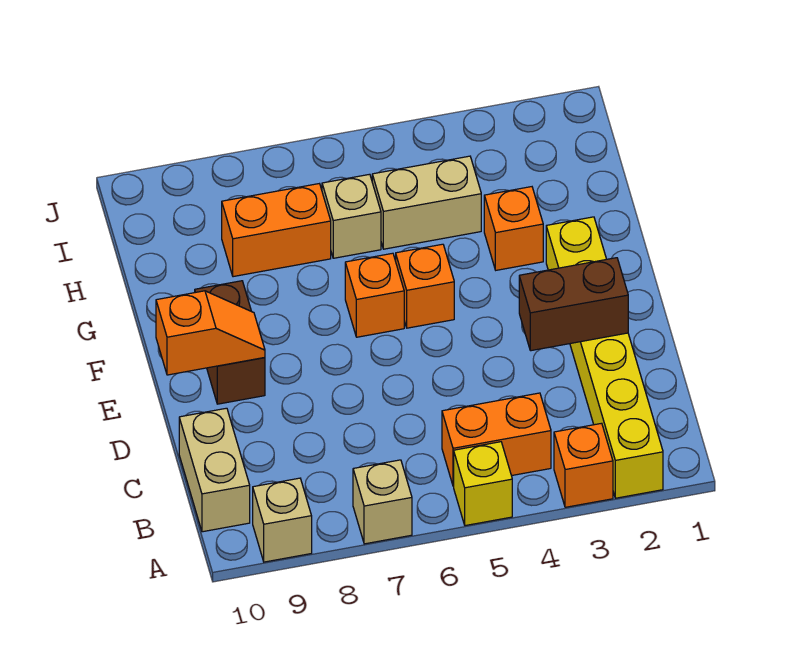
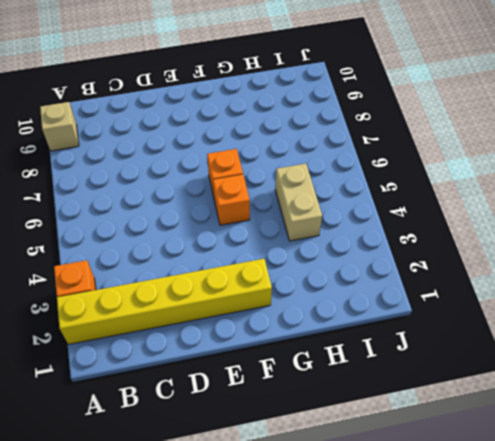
none -> yellow 1x1 brick [454,442,512,526]
none -> tan 1x1 brick [353,460,412,544]
none -> orange 1x2 brick [442,393,551,486]

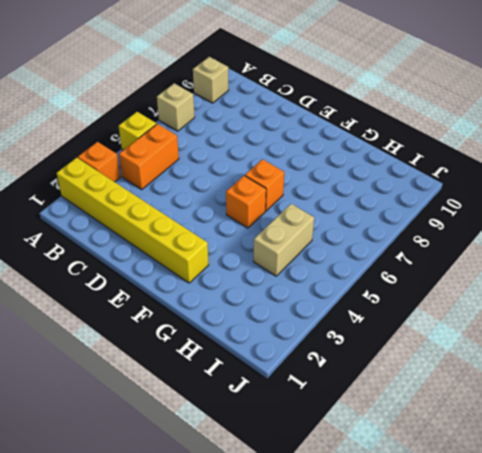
none -> tan 1x2 brick [179,408,250,532]
none -> brown 1x2 brick [195,281,265,404]
none -> orange 1x1 brick [484,187,543,270]

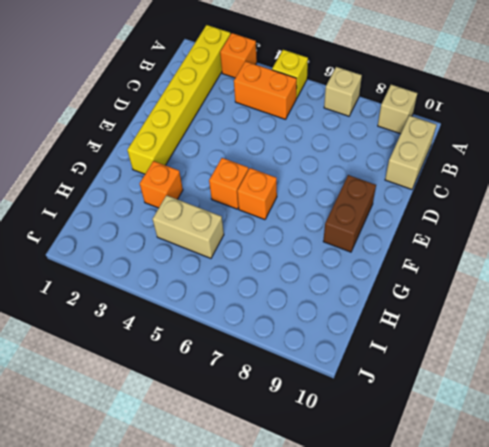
none -> tan 1x1 brick [322,174,381,258]
none -> orange 1x2 brick [222,184,331,277]
none -> brown 1x2 brick [519,258,628,351]

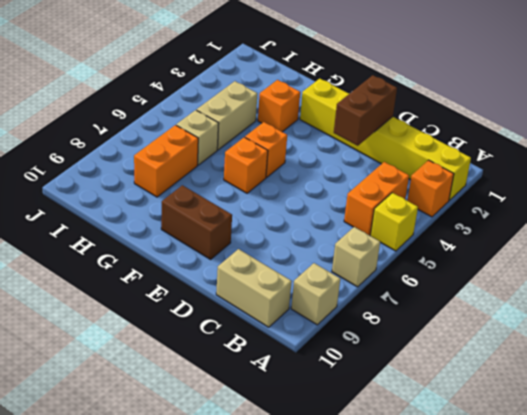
none -> orange 1x2 slope [156,291,265,375]

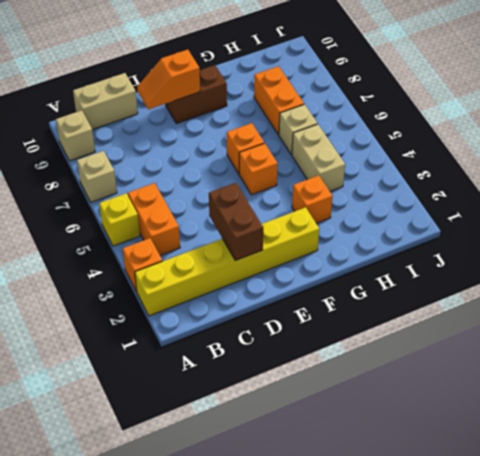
orange 1x2 slope [137,50,200,110] -> orange 1x2 slope turned to [156,291,265,375]

